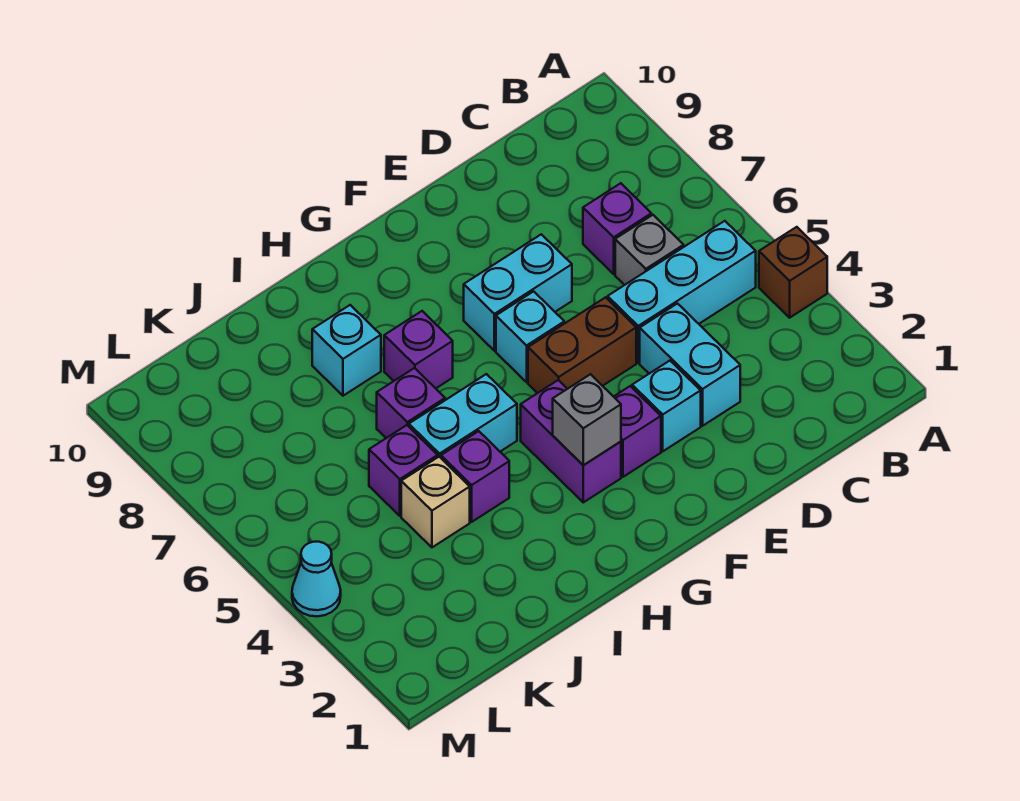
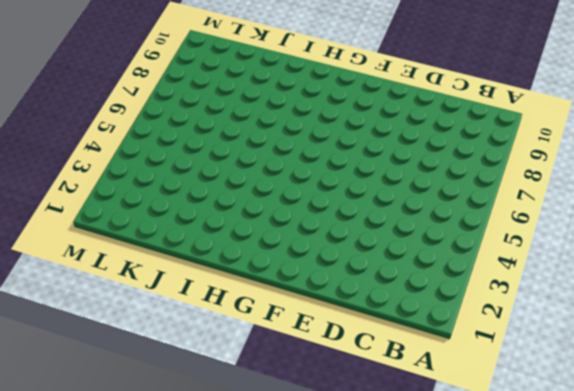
none -> brown 1x1 brick [759,227,827,318]
none -> cyan 1x3 brick [608,221,756,363]
none -> grey 1x1 brick [615,215,684,285]

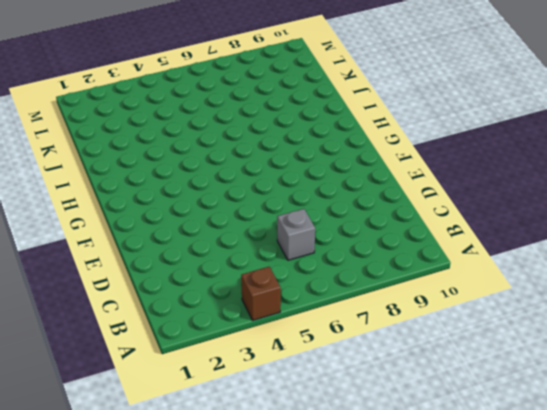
none -> cyan 1x3 brick [608,221,756,363]
none -> purple 1x1 brick [583,183,651,274]
none -> cyan 1x2 brick [640,304,740,426]

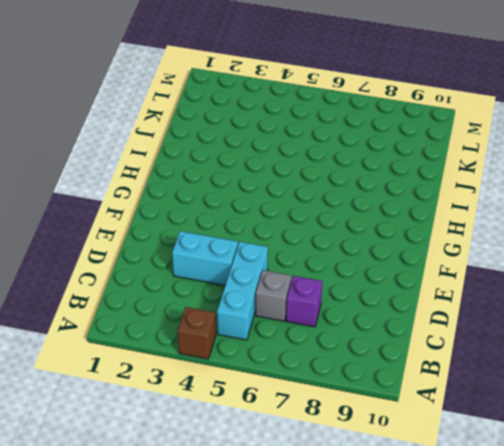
none -> cyan 1x1 brick [632,361,701,451]
none -> brown 1x2 brick [528,297,636,393]
none -> cyan 1x2 brick [464,234,572,351]

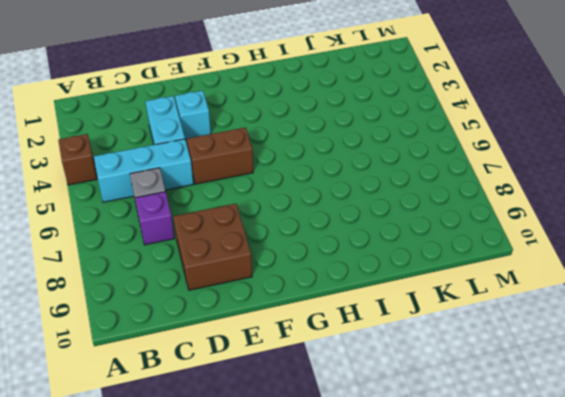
brown 2x2 brick [173,204,252,290] -> none
none -> cyan 1x2 brick [464,234,572,351]
none -> purple 1x1 brick [614,386,661,477]
none -> cyan 1x1 brick [496,291,564,382]

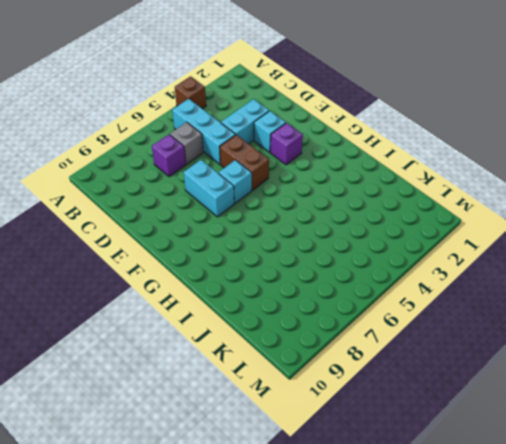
none -> purple 1x2 brick [521,380,621,502]
none -> cyan 1x2 brick [409,374,517,458]
none -> purple 1x1 brick [384,311,453,388]

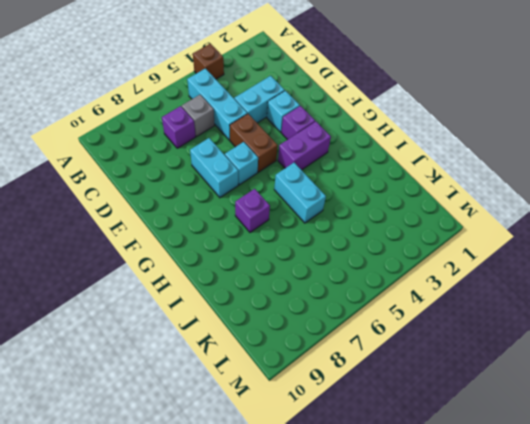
none -> purple 1x1 brick [441,431,509,522]
none -> purple 1x1 brick [377,368,445,438]
none -> cyan 1x1 brick [312,305,381,396]

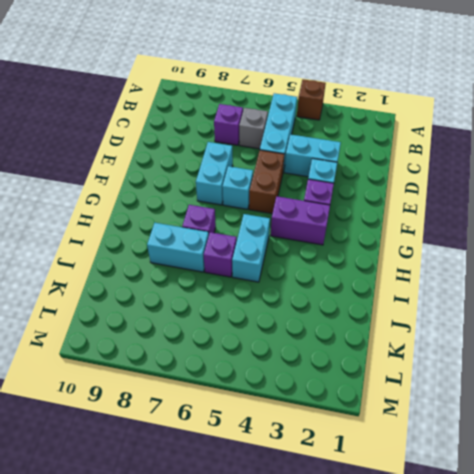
cyan 1x2 brick [147,223,209,272] -> cyan 1x1 brick [312,305,381,396]
none -> purple 1x1 brick [441,431,509,522]
none -> tan 1x1 brick [401,457,470,547]
none -> purple 1x1 brick [369,425,438,516]

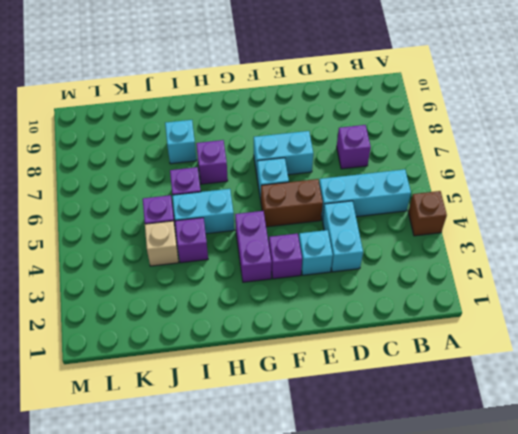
none -> grey 1x1 brick [615,215,684,285]
none -> cyan 1x1 cone [292,542,341,616]
none -> grey 1x1 brick [553,374,621,465]

